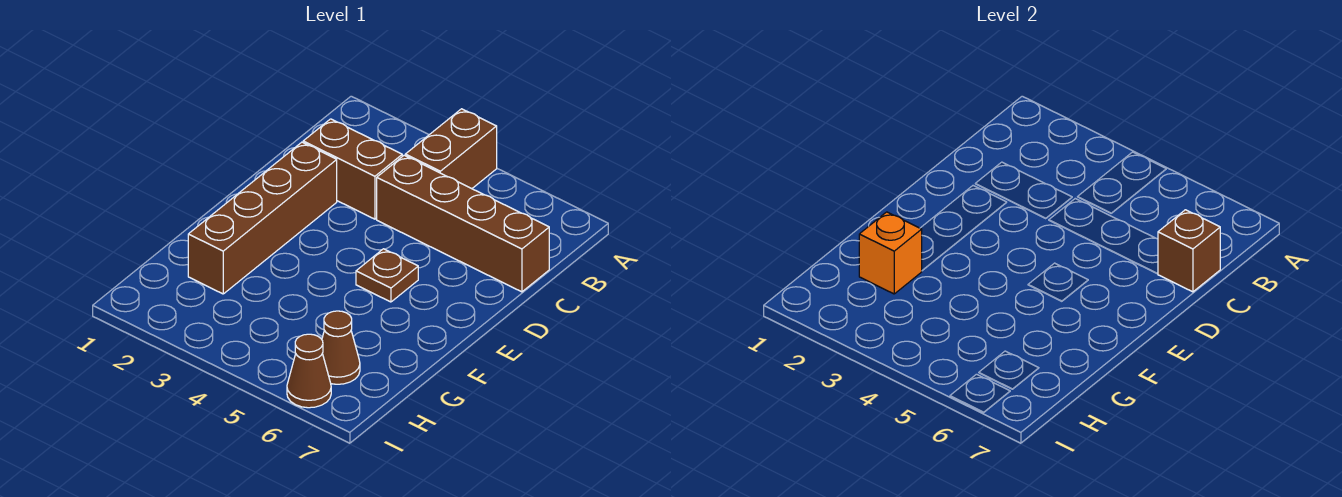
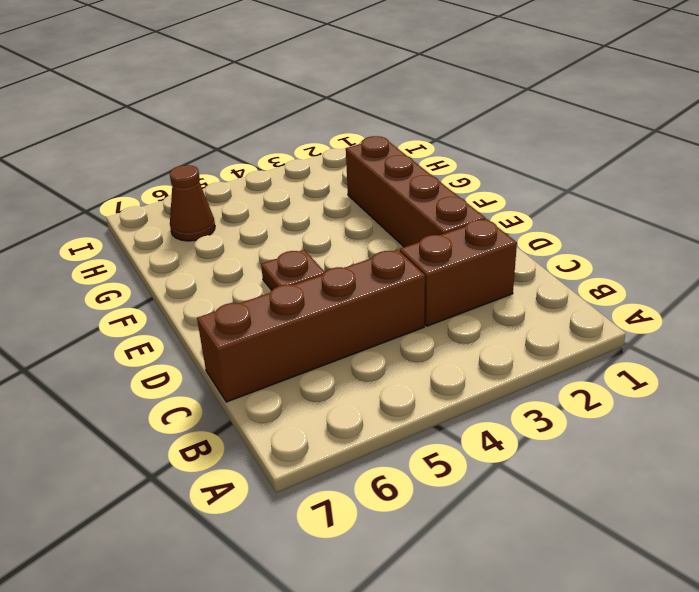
none -> brown 1x2 brick [405,109,497,189]
none -> brown 1x1 cone [287,334,331,408]

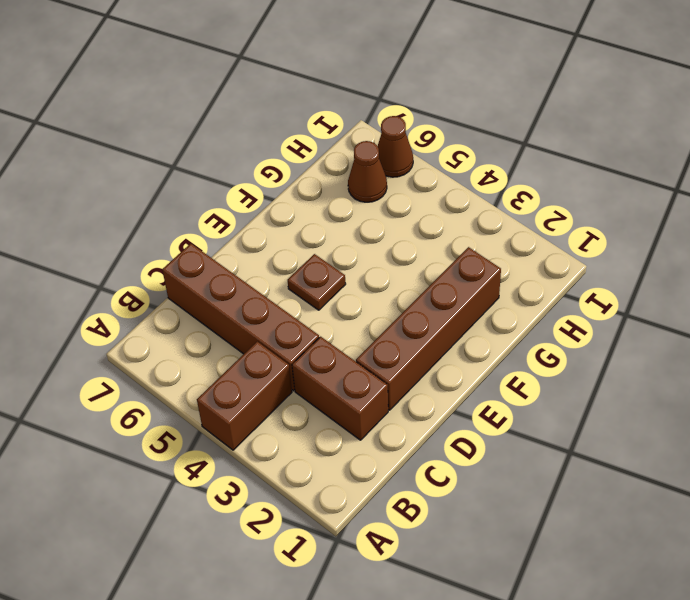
none -> brown 1x1 brick [1158,210,1220,292]
none -> orange 1x1 brick [859,212,922,294]

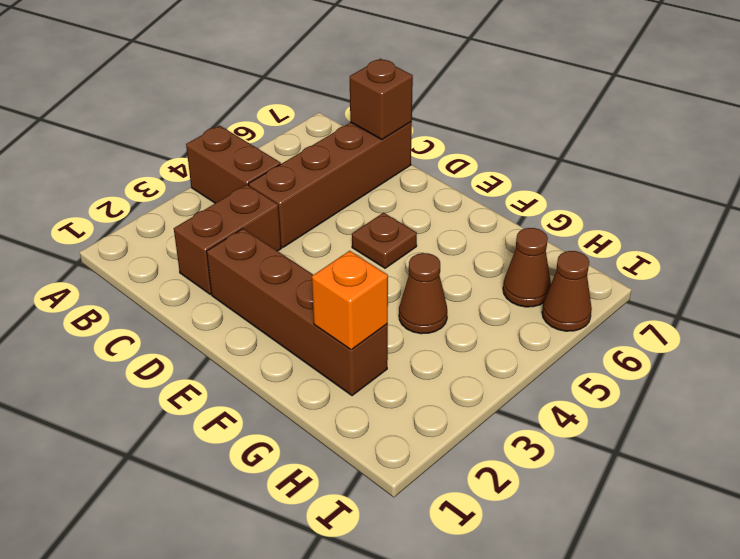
brown 1x1 cone [399,253,447,334] -> none

